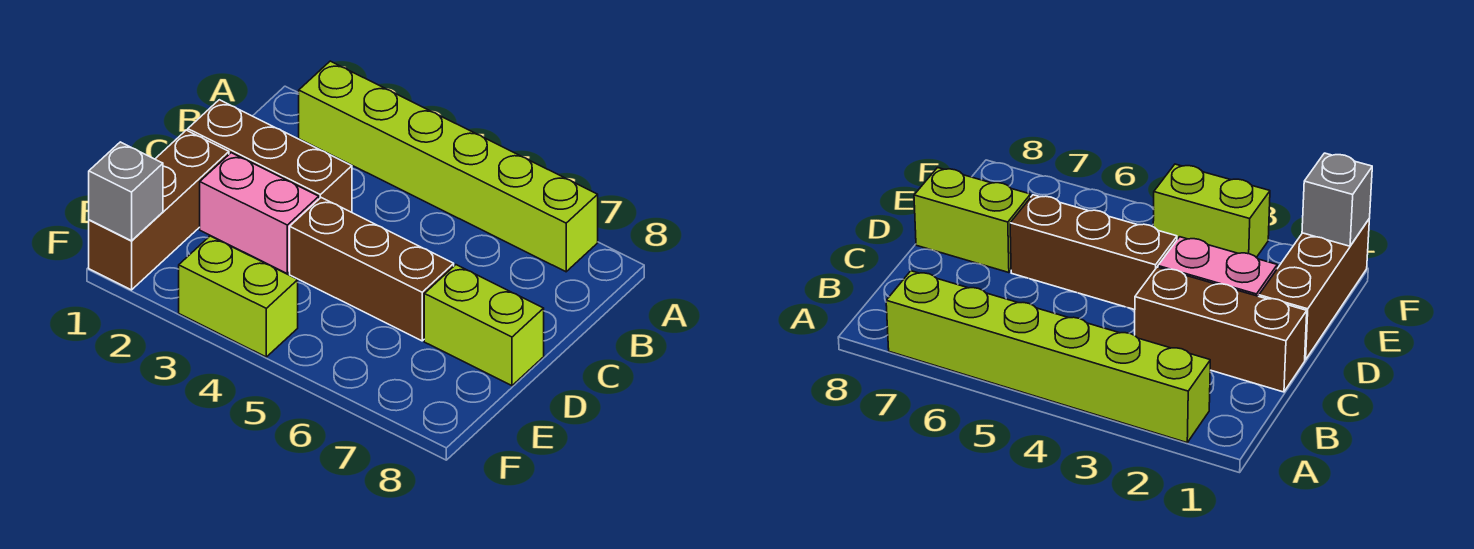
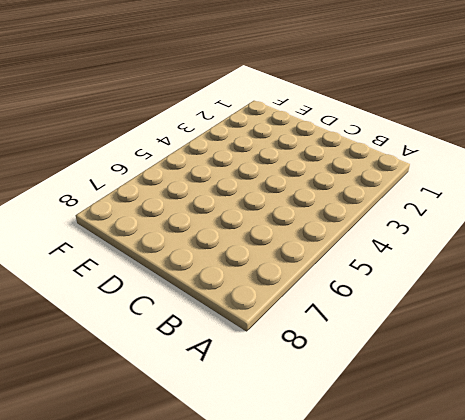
none -> lime 1x6 brick [299,61,598,272]
none -> brown 1x3 brick [188,100,352,212]

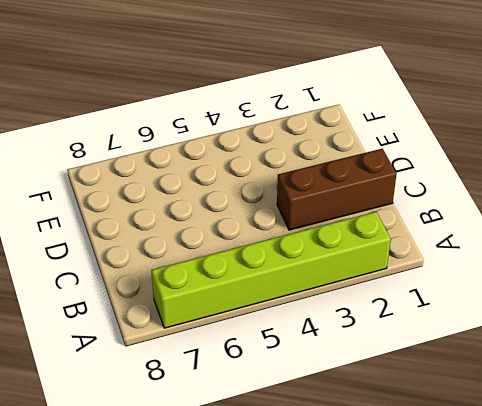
none -> brown 1x3 brick [89,130,229,290]
none -> pink 1x2 brick [200,153,319,274]

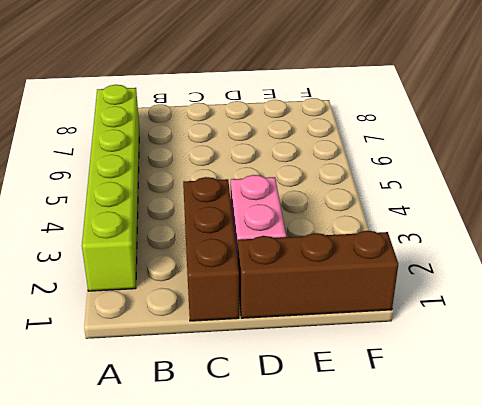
none -> brown 1x3 brick [290,198,454,341]
none -> lime 1x2 brick [424,265,544,386]

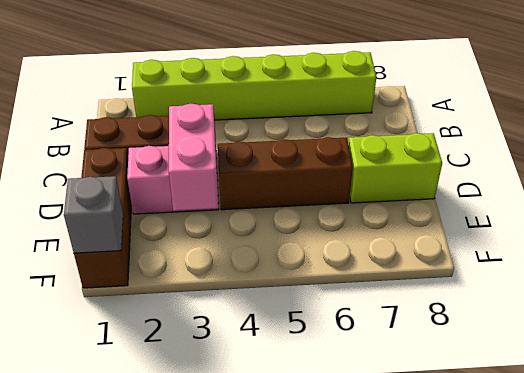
pink 1x2 brick [169,103,218,211] -> none
none -> lime 1x2 brick [179,236,298,357]

